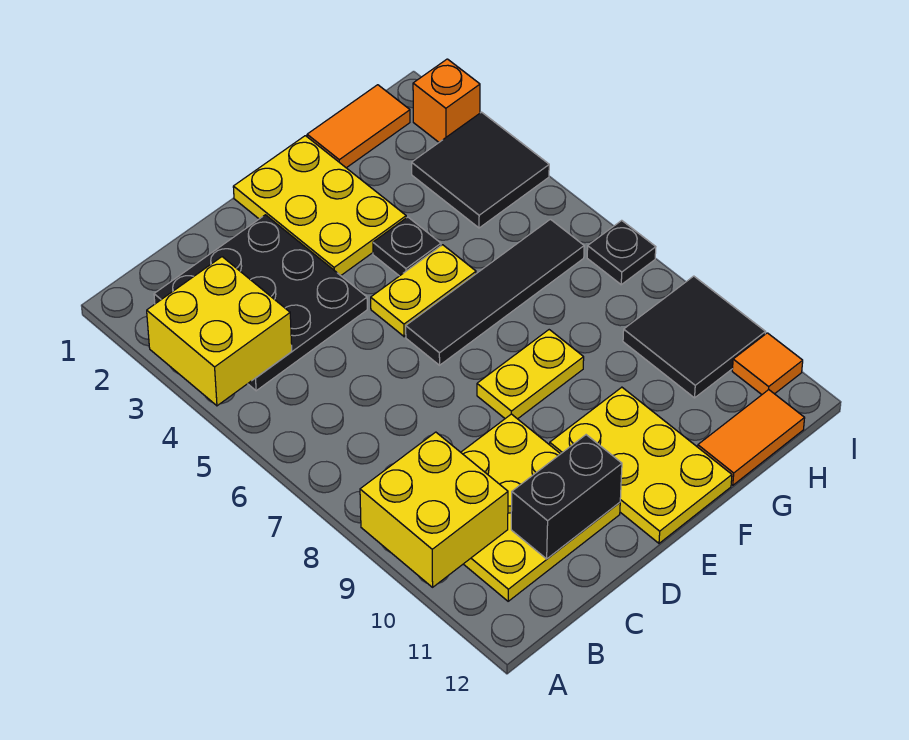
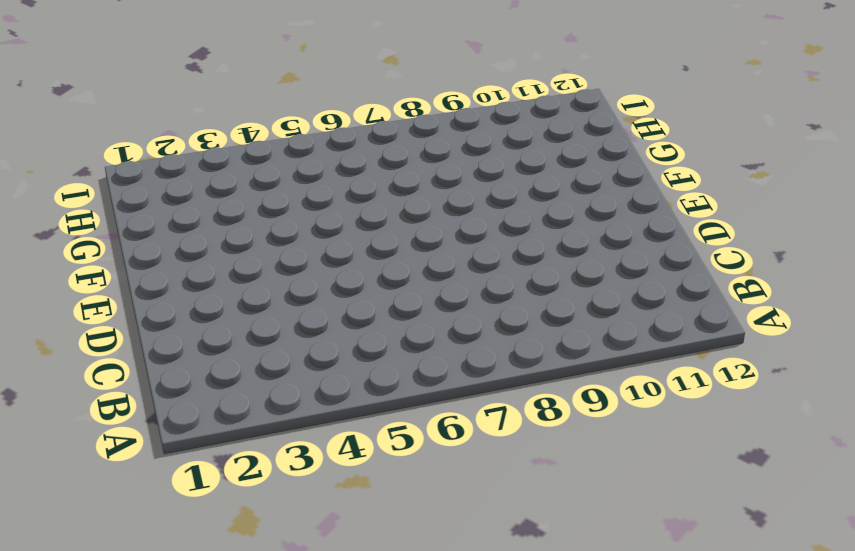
none -> black 3x3 plate [154,215,367,391]
none -> yellow 3x3 plate [461,414,620,601]
none -> yellow 2x3 plate [233,136,406,276]

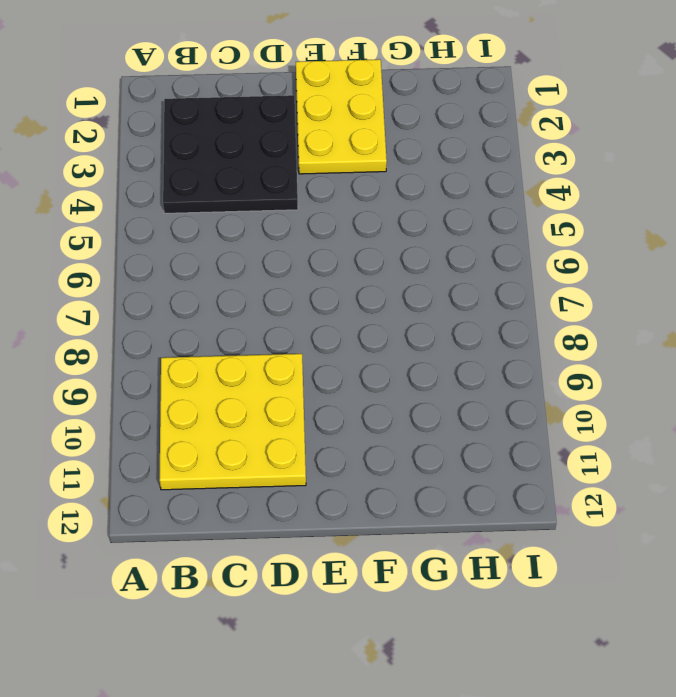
none -> yellow 1x2 plate [371,245,476,337]
none -> black 1x4 tile [406,219,584,365]
none -> yellow 1x2 plate [477,330,584,419]

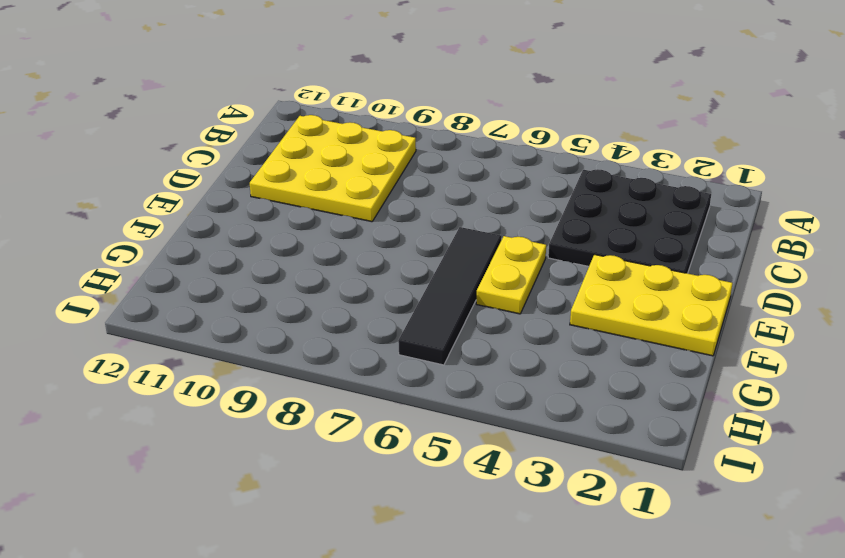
none -> yellow 1x2 plate [477,330,584,419]
none -> yellow 2x3 plate [550,387,732,543]
none -> black 1x1 plate [373,217,441,276]

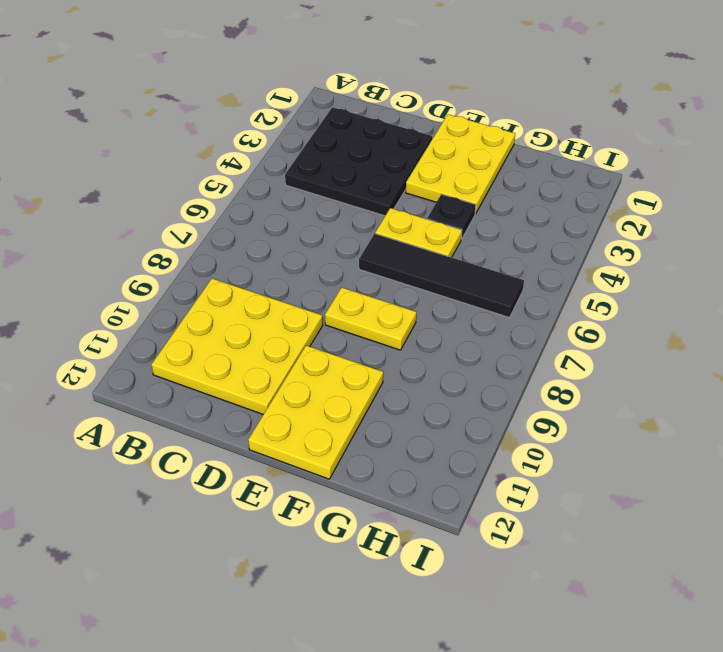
none -> orange 1x2 tile [307,85,410,168]
none -> orange 1x2 tile [698,390,805,485]
none -> black 2x2 tile [412,112,549,228]

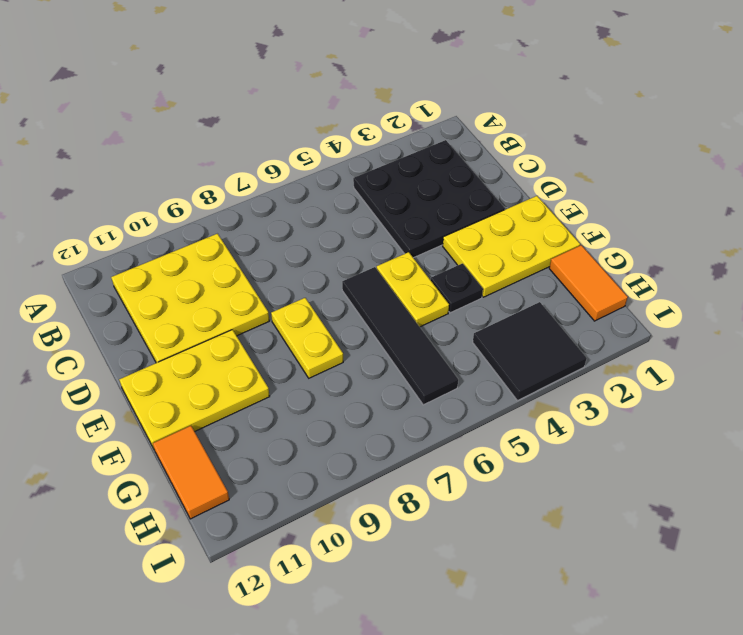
none -> black 2x2 tile [623,276,765,398]
none -> orange 1x1 brick [413,59,480,142]
none -> black 1x1 plate [587,220,656,285]

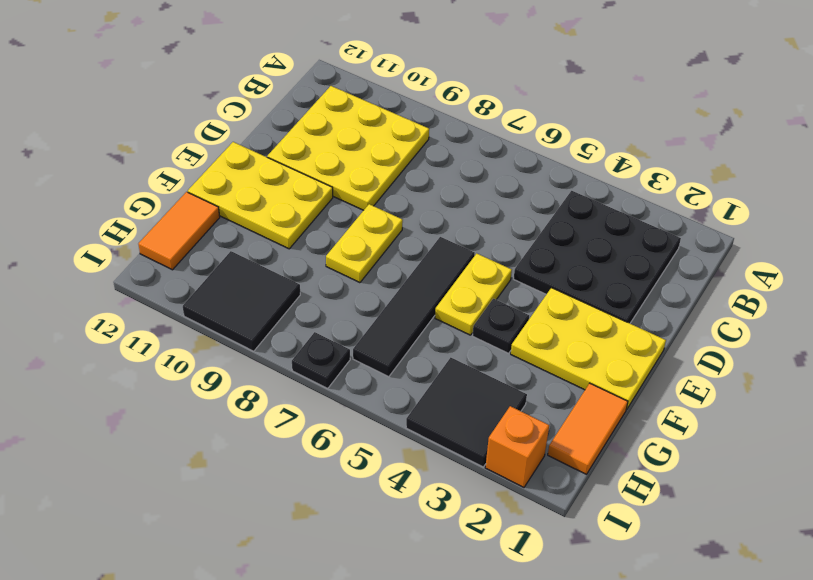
none -> orange 1x1 tile [732,333,803,394]
none -> yellow 2x2 brick [147,257,292,406]
none -> yellow 2x2 brick [360,432,508,587]

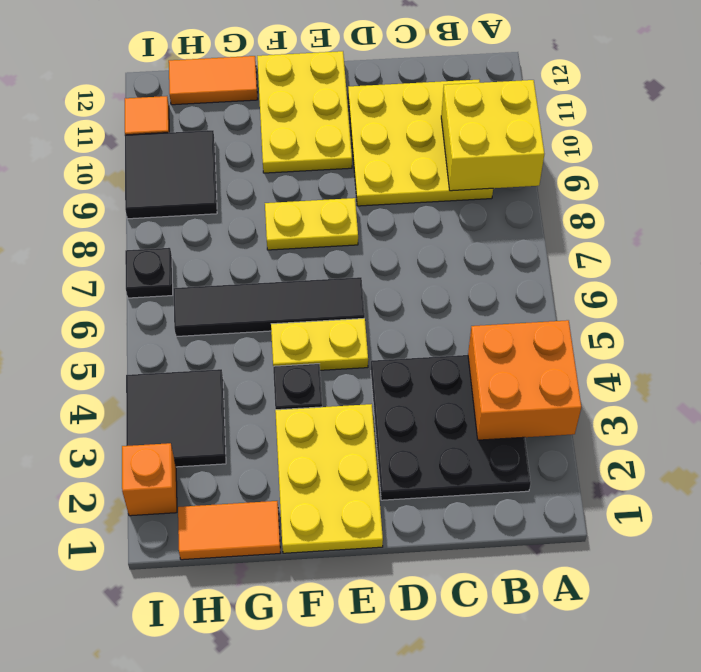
orange 2x2 brick [468,320,581,440] -> yellow 2x2 brick [147,257,292,406]
none -> black 1x2 brick [511,435,622,559]

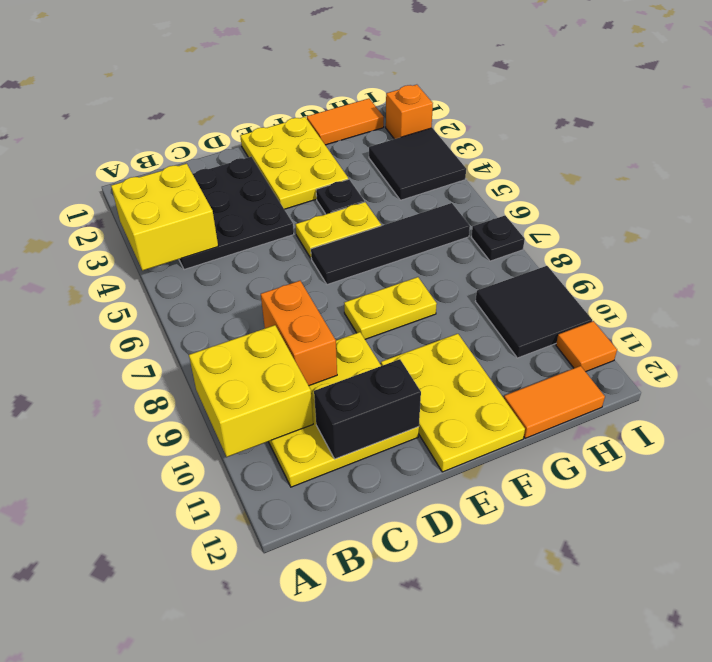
orange 1x2 brick [261,281,337,386] -> none

